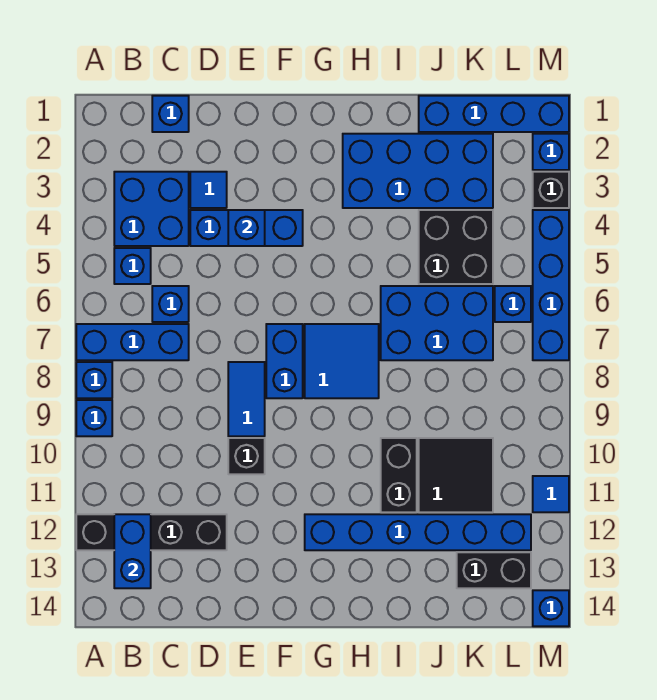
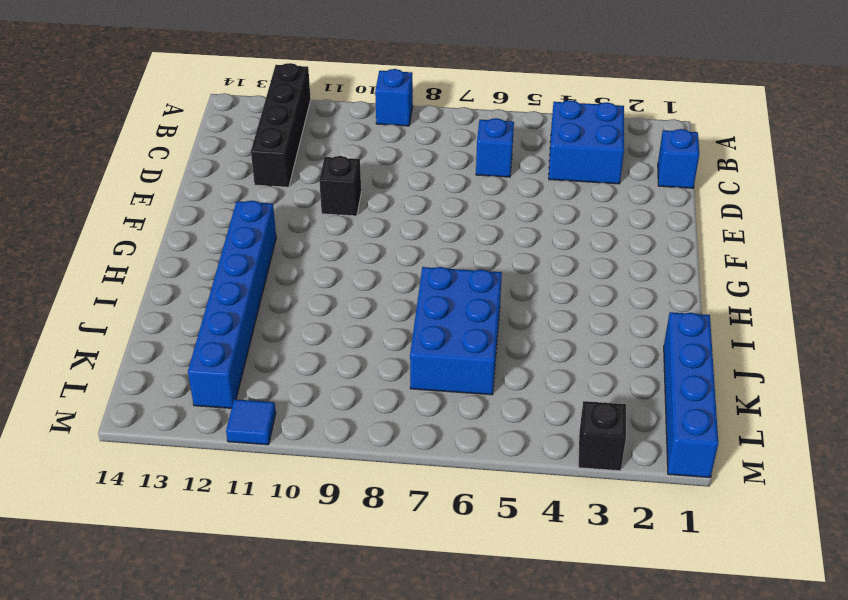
none -> blue 1x3 brick [76,324,189,360]
none -> blue 1x1 brick [76,362,112,398]
none -> blue 1x1 brick [114,248,151,284]
none -> blue 1x1 tile [190,172,227,208]

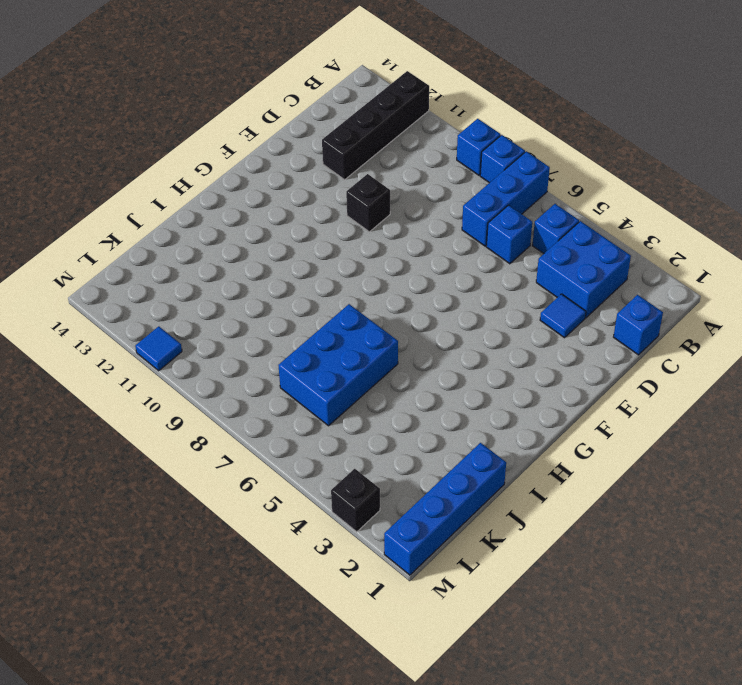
none -> blue 1x3 brick [190,210,303,246]
none -> blue 1x2 tile [228,362,265,436]
none -> blue 1x2 brick [266,324,303,398]
none -> blue 2x2 tile [305,324,379,398]

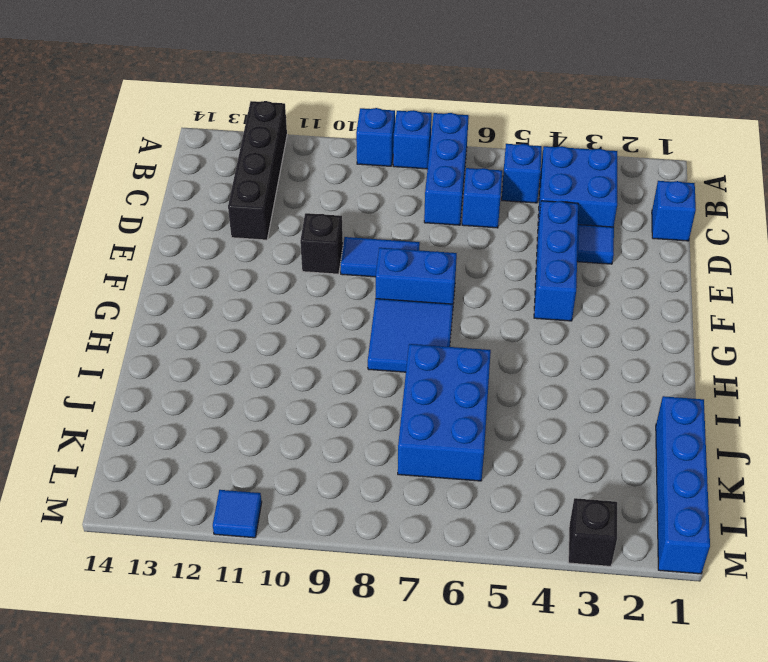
none -> blue 1x6 brick [305,514,531,550]
none -> blue 2x4 brick [343,134,493,208]
none -> black 1x2 brick [381,438,417,512]
none -> black 2x2 brick [419,210,493,284]

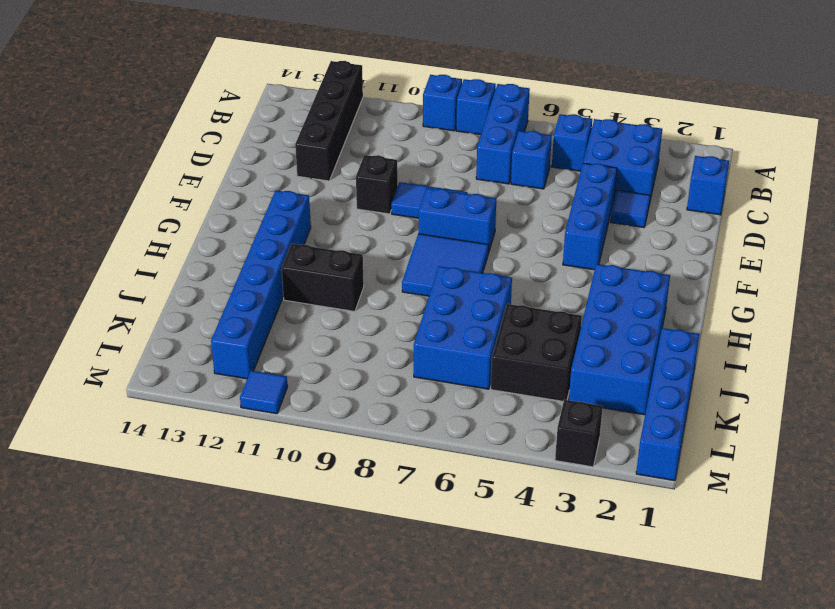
none -> black 2x2 tile [419,438,493,512]
none -> black 1x2 brick [457,552,531,588]
none -> blue 1x1 brick [495,286,531,322]
none -> blue 1x1 brick [533,134,569,170]

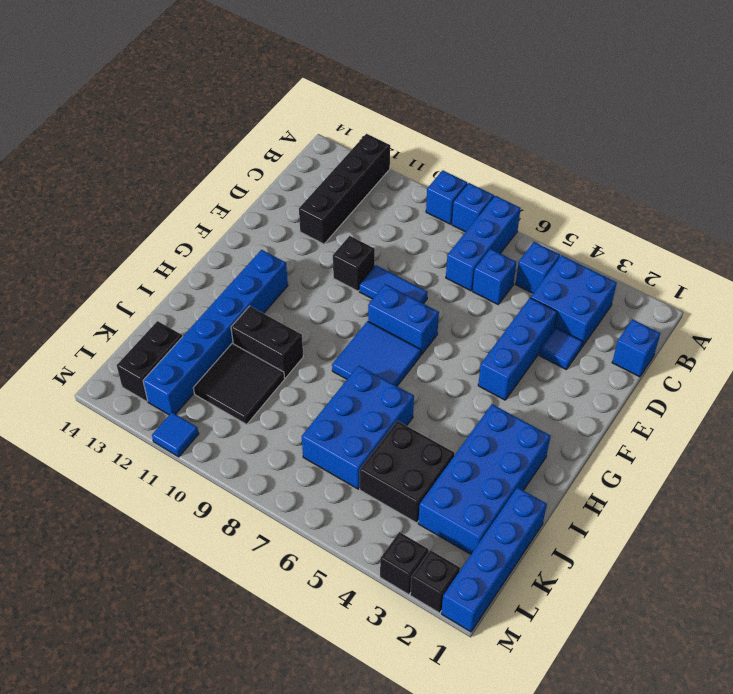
black 1x1 brick [410,550,460,613] -> blue 1x1 brick [533,134,569,170]
none -> blue 1x1 brick [495,286,531,322]
none -> blue 1x4 brick [533,210,569,360]
none -> blue 1x1 brick [533,590,569,626]
none -> blue 1x2 brick [114,514,151,588]

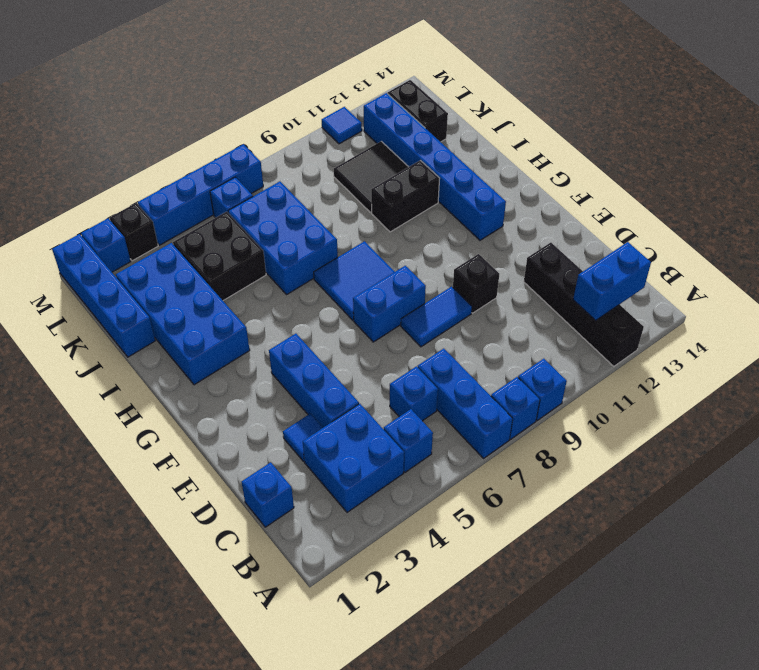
none -> blue 1x1 brick [533,590,569,626]
none -> blue 1x1 brick [228,210,265,246]

